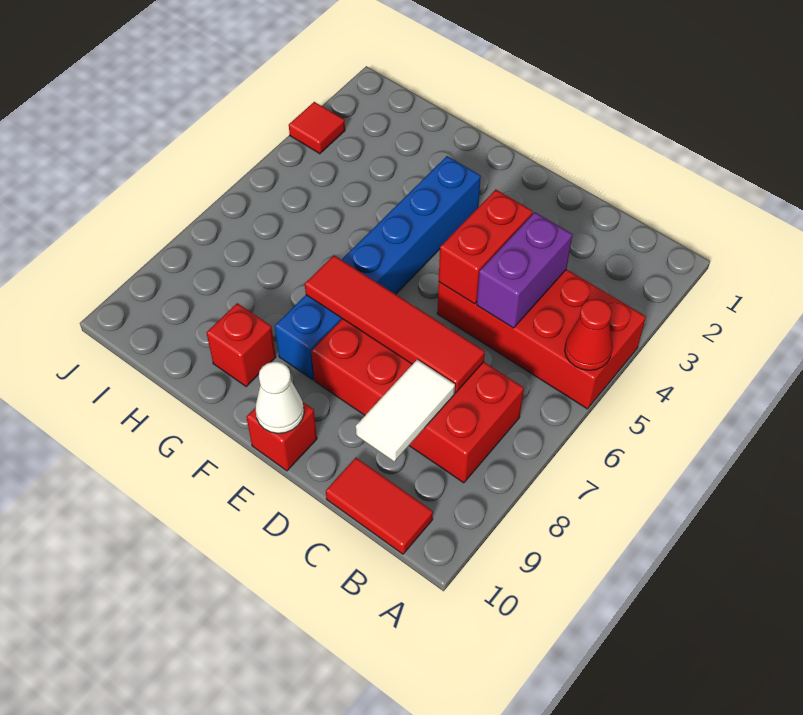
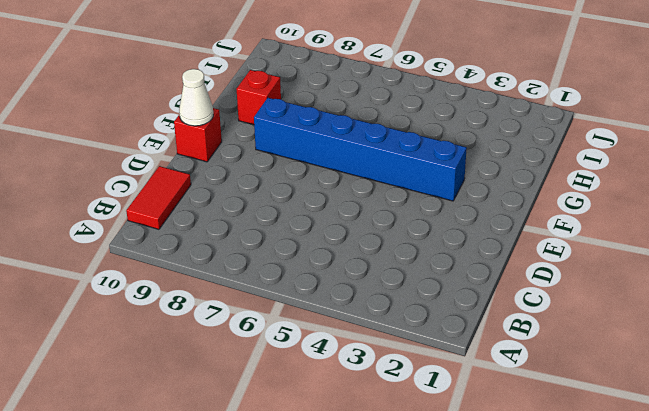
none -> red 2x4 brick [437,269,646,409]
none -> red 2x4 brick [311,319,524,483]
none -> red 1x1 tile [289,102,345,154]

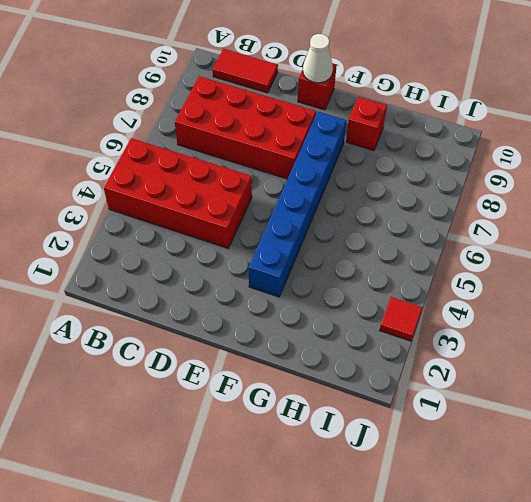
none -> red 1x1 cone [565,299,612,370]
none -> purple 1x2 brick [477,212,573,328]
none -> red 1x4 tile [305,255,485,393]

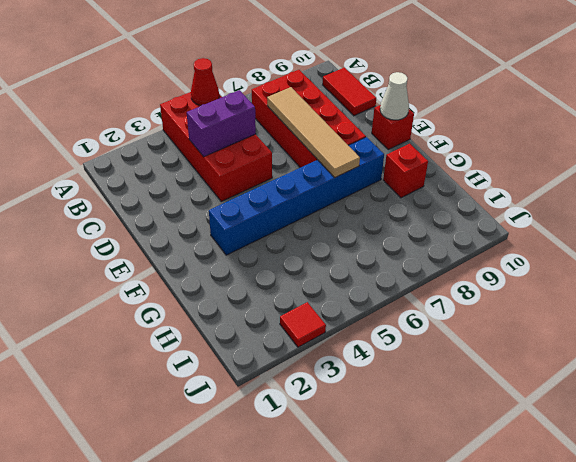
tan 1x4 tile [267,87,360,177] -> red 1x4 tile [305,255,485,393]
none -> white 1x2 tile [356,360,455,462]
none -> red 1x2 brick [439,190,533,304]

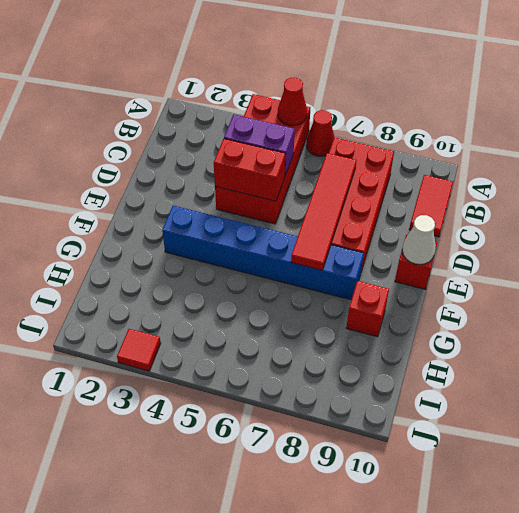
red 1x1 cone [306,110,334,157] -> none
none -> white 1x2 tile [356,360,455,462]

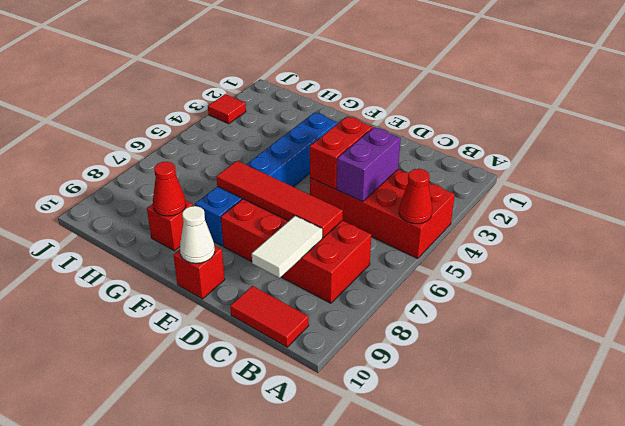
red 1x1 cone [153,162,186,216] -> none

